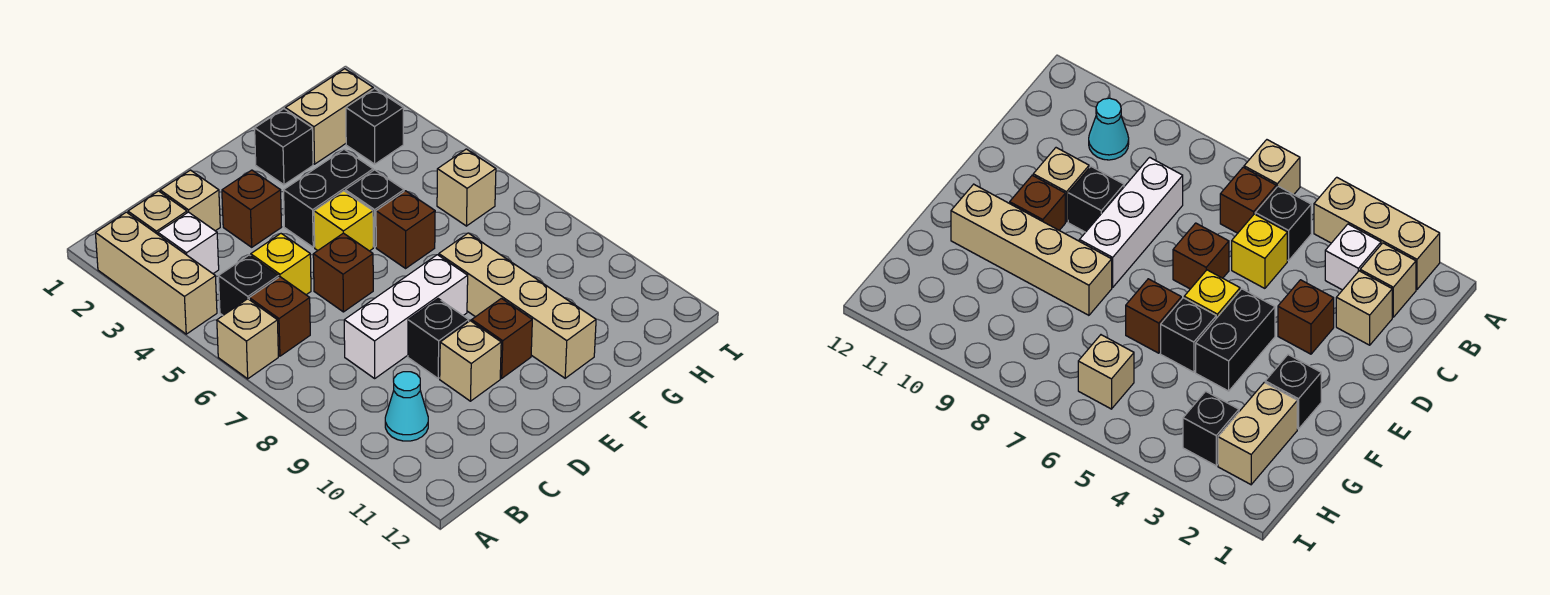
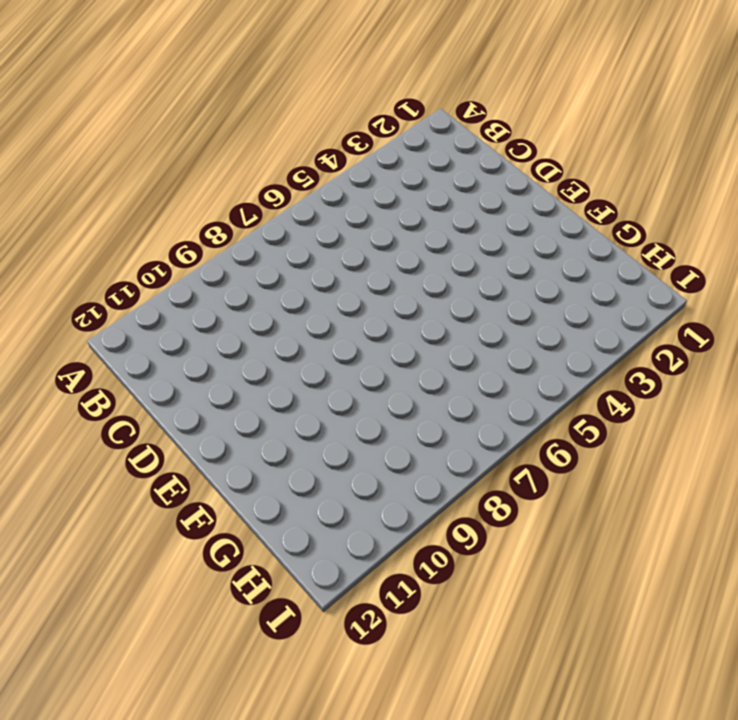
none -> tan 1x3 brick [96,212,217,334]
none -> tan 1x1 brick [217,299,278,379]
none -> tan 1x1 brick [128,191,187,234]

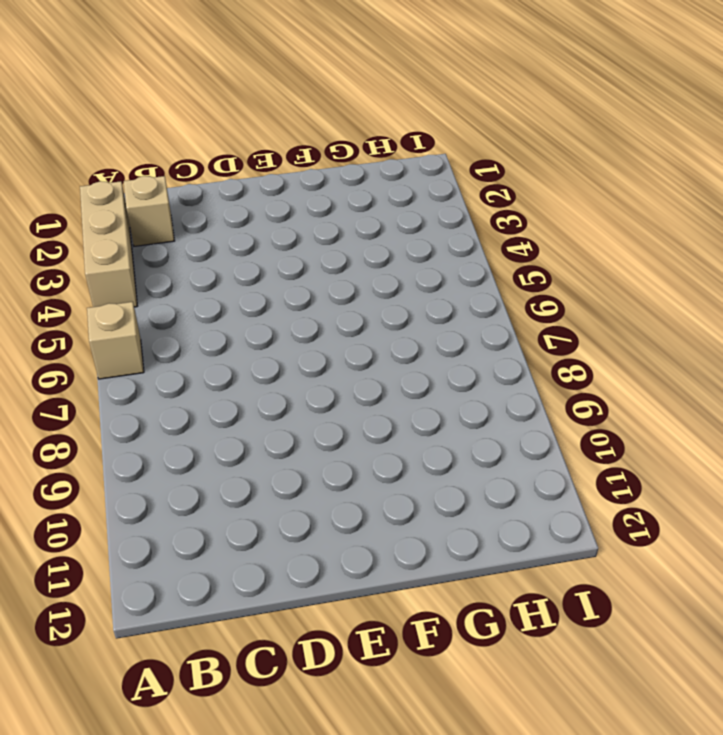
none -> white 1x1 brick [158,212,219,274]
none -> black 1x1 brick [219,255,279,315]
none -> brown 1x1 brick [249,277,310,356]

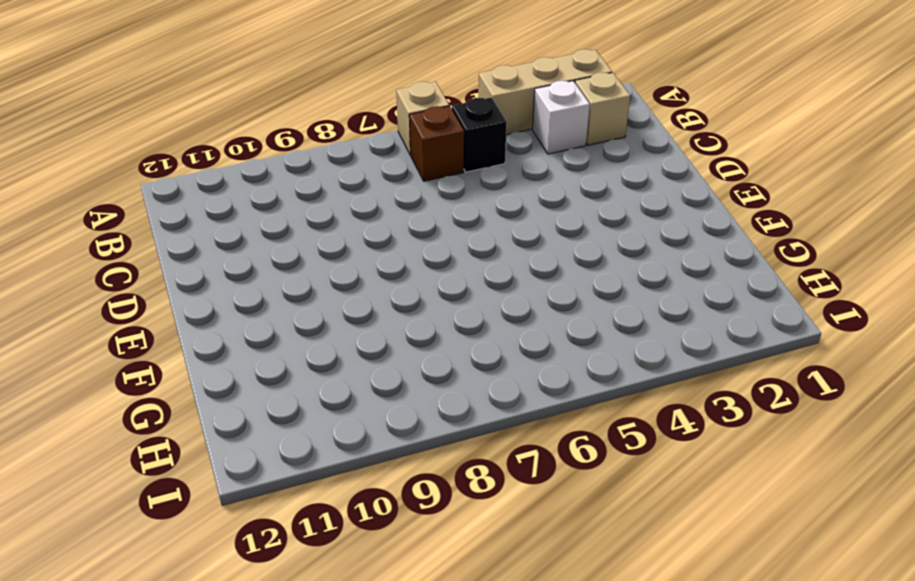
none -> cyan 1x1 cone [385,372,428,441]
none -> tan 1x1 brick [160,170,220,231]
none -> yellow 1x1 brick [251,234,311,295]

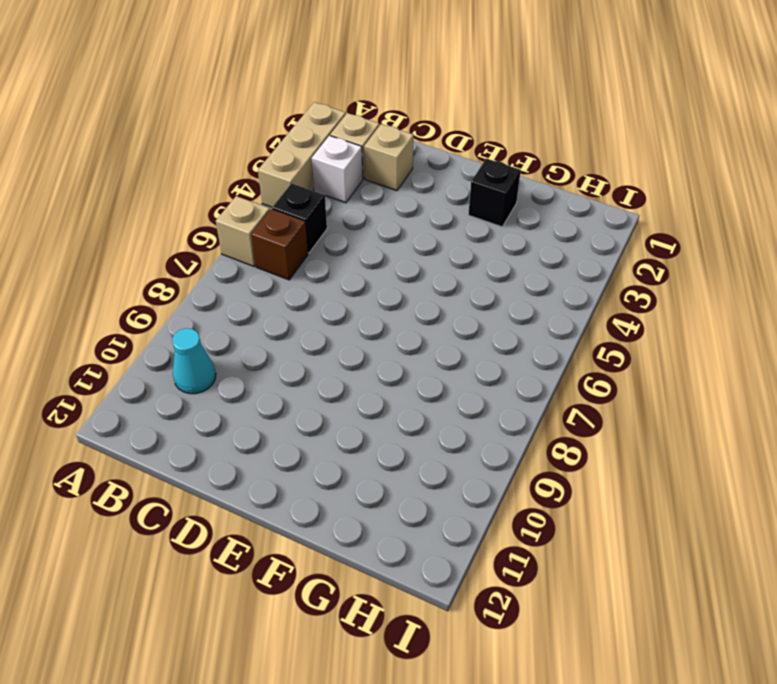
none -> yellow 1x1 brick [251,234,311,295]
none -> white 1x3 brick [344,255,468,378]
none -> brown 1x1 brick [222,170,281,247]

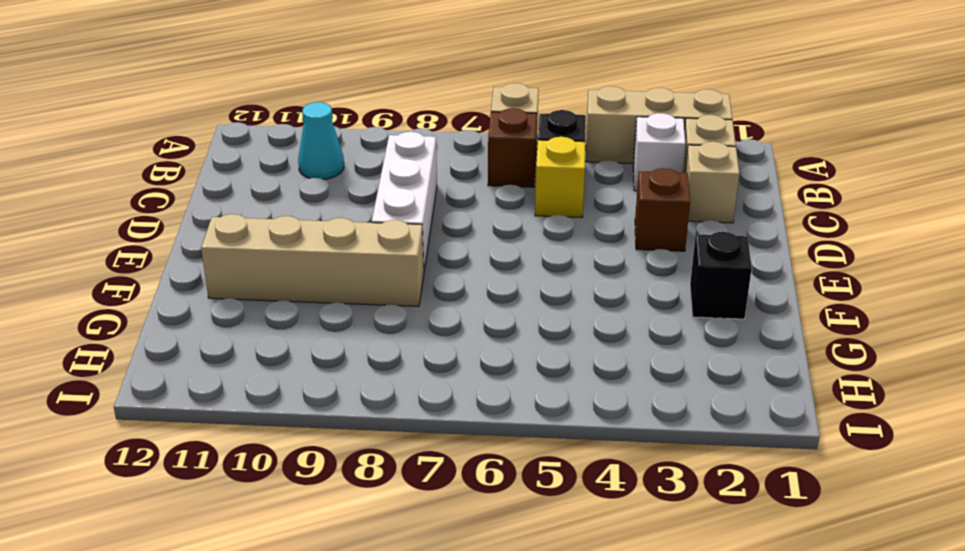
none -> brown 1x1 brick [313,233,373,312]
none -> black 1x1 brick [408,299,469,378]
none -> tan 1x1 brick [440,321,501,401]

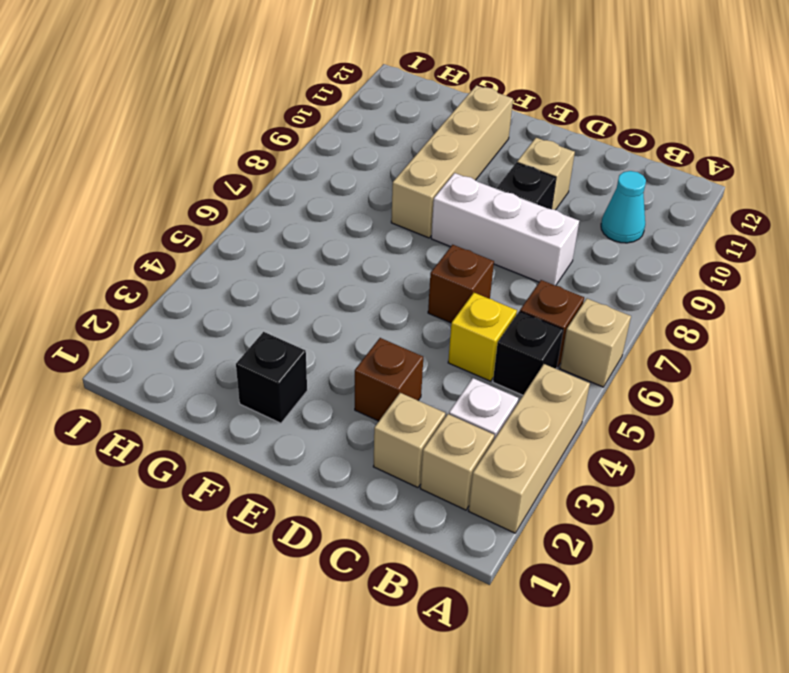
none -> black 1x2 brick [284,149,373,247]
none -> yellow 1x1 brick [314,191,373,251]
none -> brown 1x1 brick [472,298,532,378]

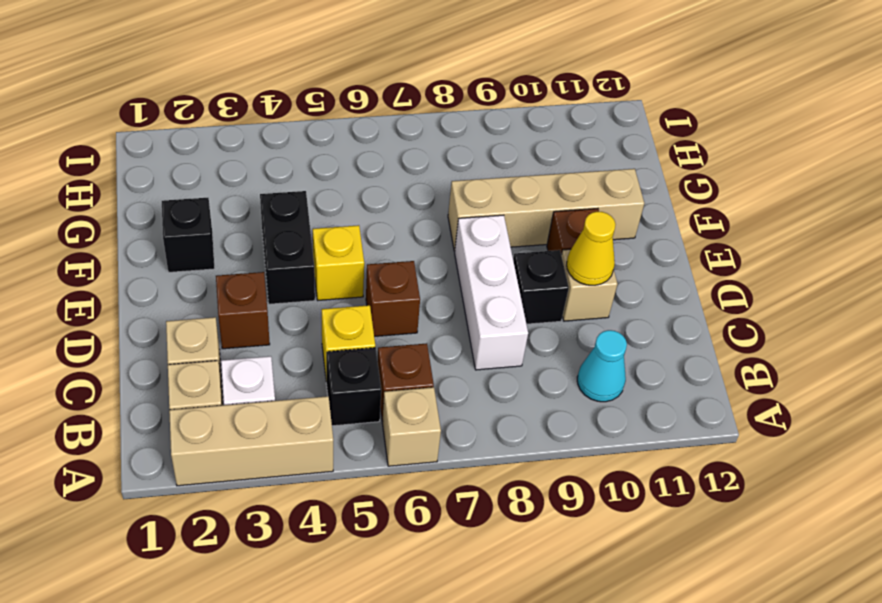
yellow 1x1 cone [567,212,616,285] -> none
none -> black 1x1 brick [345,170,404,247]
none -> brown 1x1 brick [376,191,435,268]
none -> tan 1x2 brick [285,69,373,164]

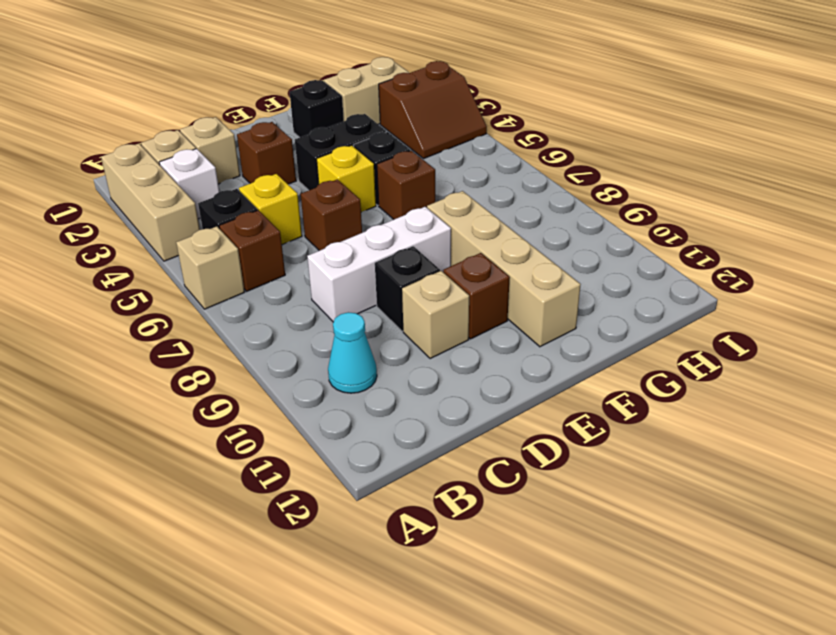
brown 2x2 slope [379,61,487,159] -> black 1x1 brick [346,89,403,164]
none -> tan 1x1 brick [437,149,496,226]

